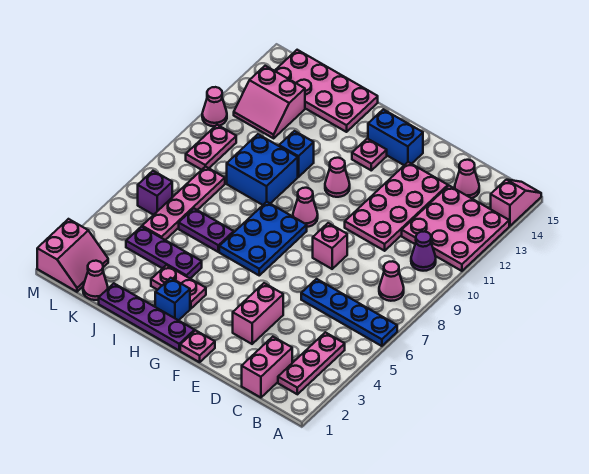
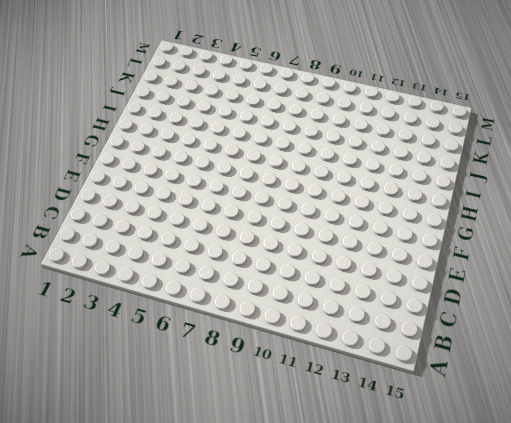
none -> blue 1x4 plate [301,279,397,346]
none -> pink 3x3 plate [402,186,509,271]
none -> pink 1x2 slope [491,180,541,226]
none -> pink 1x3 plate [278,332,345,394]

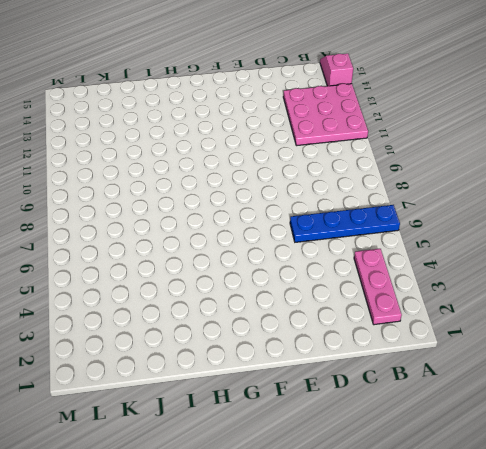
none -> pink 1x1 cone [379,261,404,301]
none -> purple 1x1 cone [411,231,436,271]
none -> pink 1x2 brick [242,337,292,398]
none -> pink 1x1 cone [455,160,479,198]

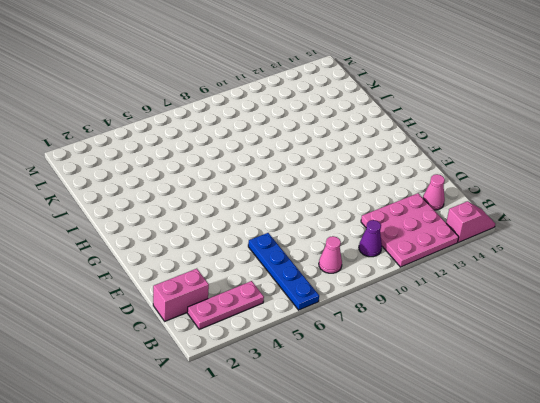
none -> pink 2x4 plate [345,162,448,251]
none -> pink 1x2 brick [233,283,283,344]
none -> pink 1x1 brick [313,223,347,269]
none -> pink 1x1 plate [180,330,215,362]

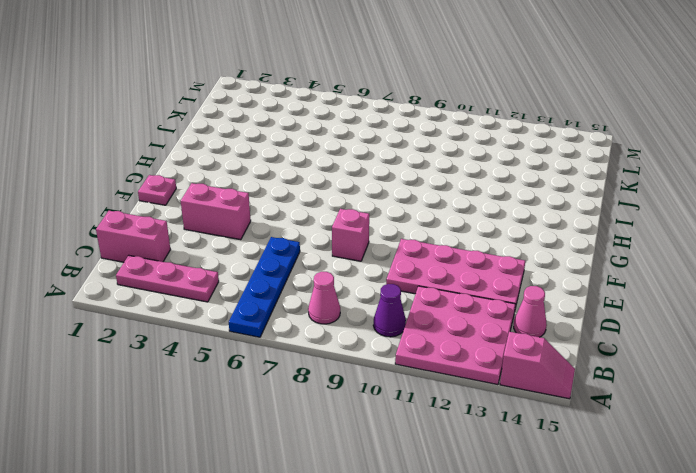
none -> blue 1x2 brick [368,109,423,165]
none -> purple 1x4 plate [99,283,195,350]
none -> blue 2x3 plate [219,202,307,275]
none -> pink 1x1 cone [293,188,318,227]

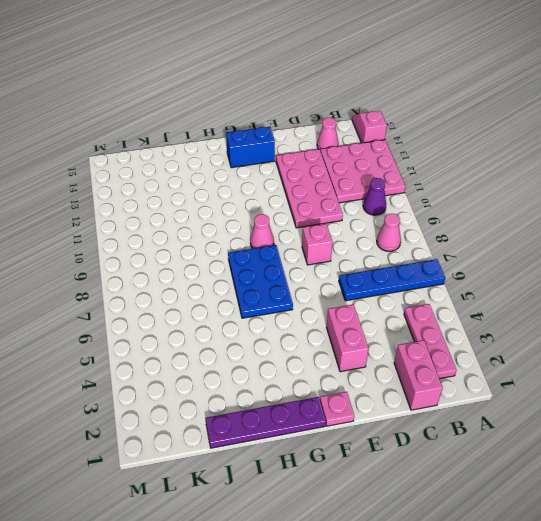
none -> pink 1x1 cone [325,158,350,197]
none -> pink 1x1 plate [352,139,387,170]
none -> blue 1x1 brick [155,278,190,320]
none -> pink 1x2 plate [151,265,206,309]

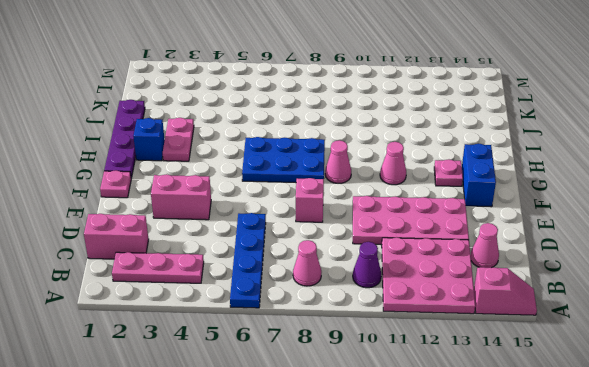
none -> purple 1x3 plate [126,227,202,278]
none -> purple 1x2 plate [179,208,234,252]
none -> blue 2x2 brick [227,134,298,205]
none -> blue 1x1 brick [279,131,314,177]

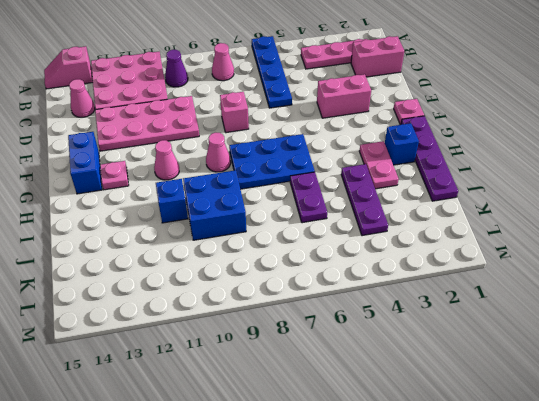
none -> pink 2x4 plate [275,50,378,132]
none -> pink 1x1 cone [83,261,108,300]
none -> pink 1x4 plate [142,166,225,240]
none -> pink 2x2 slope [234,66,305,138]

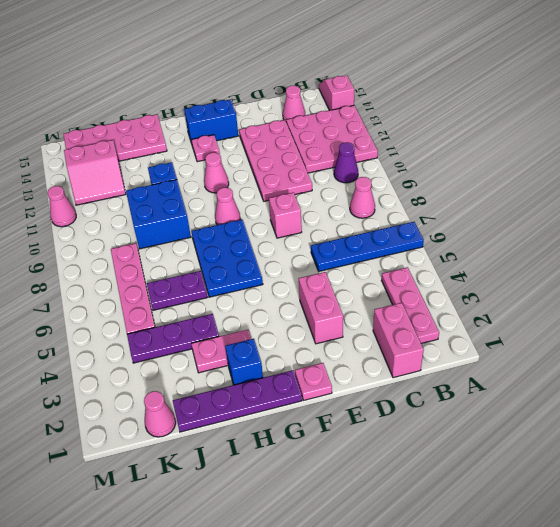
none -> pink 2x2 slope [37,219,108,292]
none -> purple 1x1 brick [138,171,172,215]
none -> pink 1x2 plate [186,125,236,170]

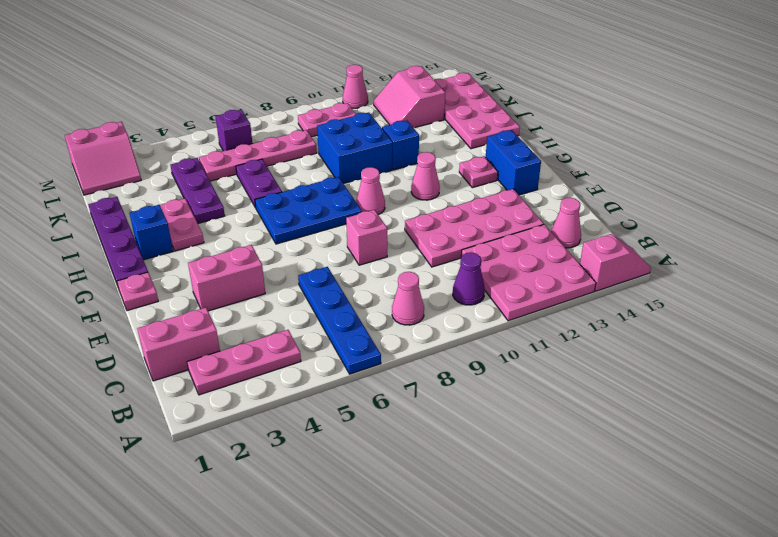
none -> pink 1x1 cone [83,261,108,300]

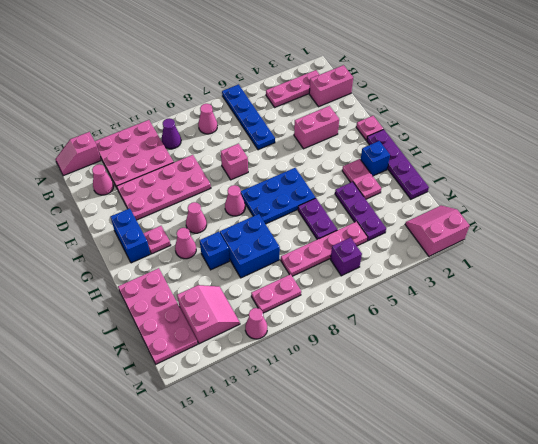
pink 1x1 cone [175,228,196,259] -> pink 1x1 cone moved to [83,261,108,300]

